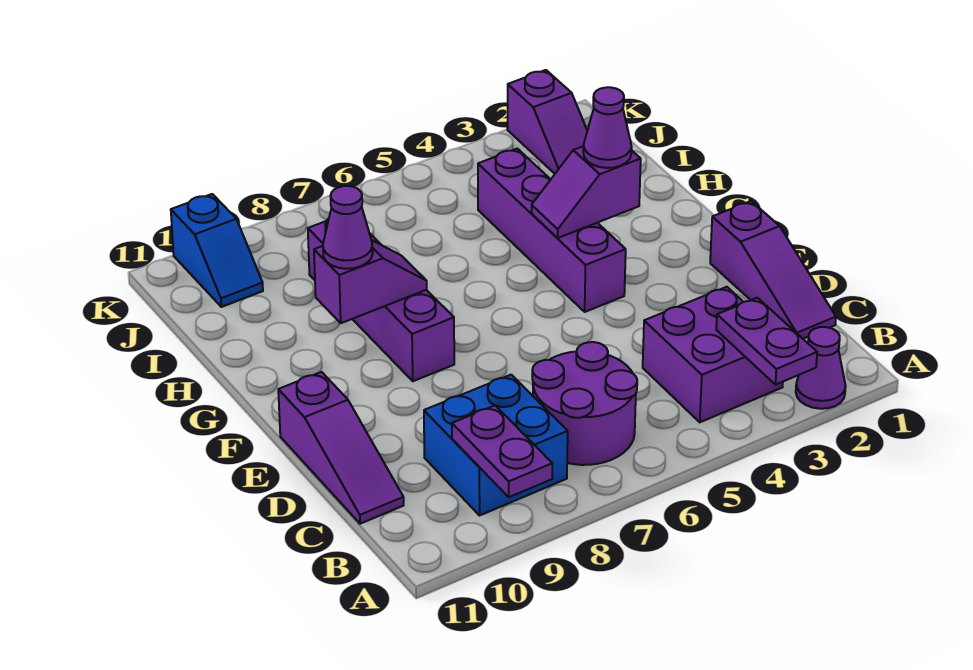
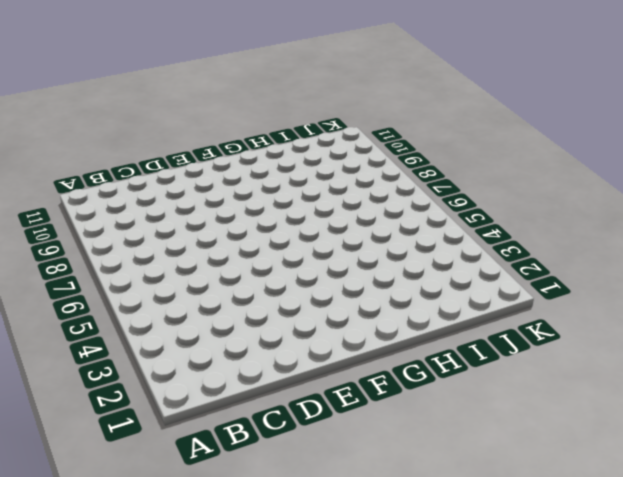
none -> purple 1x1 cone [796,327,846,409]
none -> purple 2x2 brick [643,287,783,422]
none -> purple 2x2 round brick [532,342,637,465]

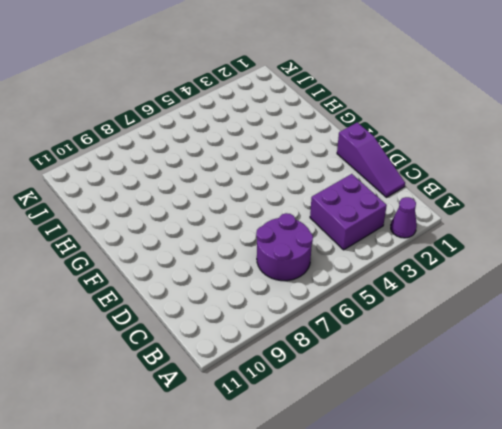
none -> blue 2x2 brick [424,375,568,515]
none -> purple 1x3 slope [278,372,404,524]
none -> purple 1x4 brick [478,149,626,312]

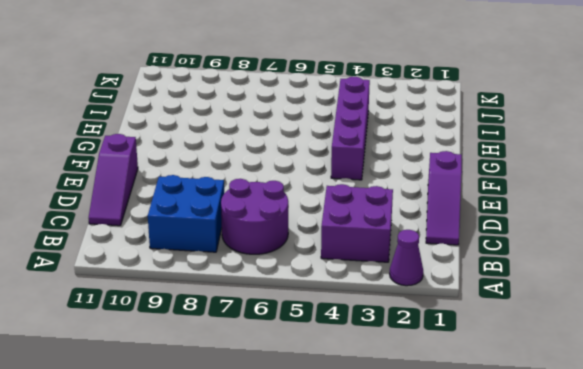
none -> purple 1x4 brick [308,219,454,381]
none -> purple 1x2 slope [507,70,587,174]
none -> blue 1x2 slope [171,194,263,307]

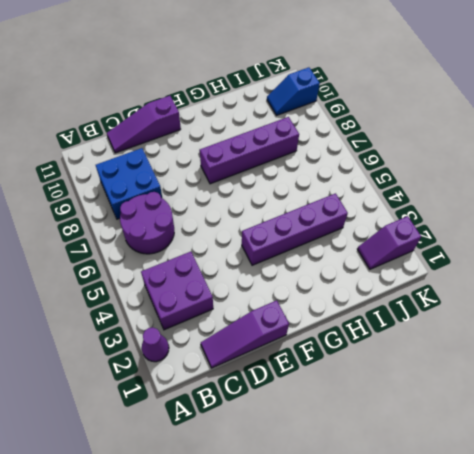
none -> purple 1x2 plate [716,298,817,385]
none -> purple 1x2 plate [452,406,552,497]
none -> purple 1x2 slope [531,146,641,238]

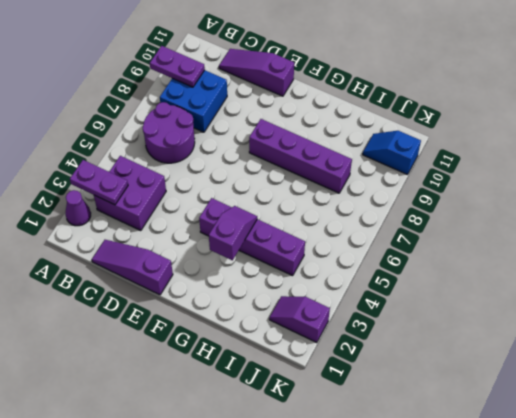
none -> purple 1x2 slope [314,240,427,323]
none -> purple 1x1 cone [583,87,632,168]
none -> purple 1x1 cone [323,186,373,269]

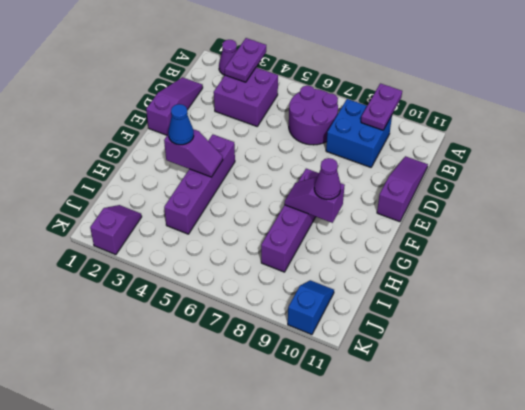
blue 1x1 cone [168,104,194,145] -> purple 1x1 cone [583,87,632,168]

